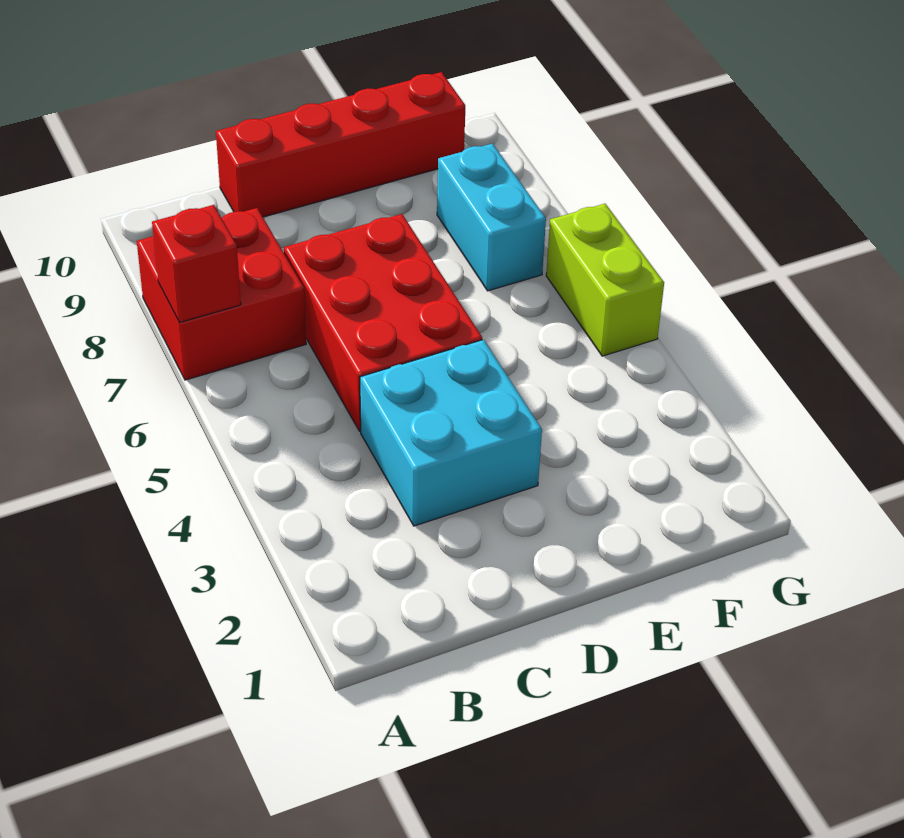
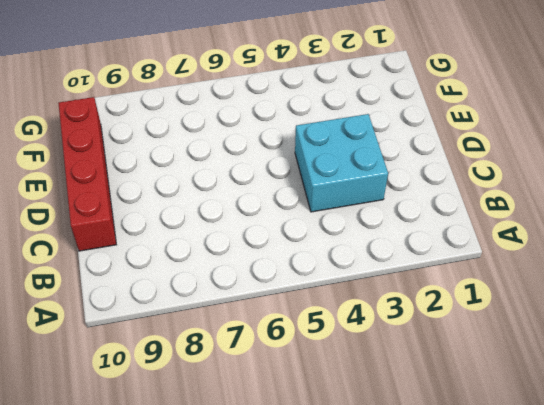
none -> red 2x2 brick [137,208,306,380]
none -> red 2x3 brick [284,214,482,431]

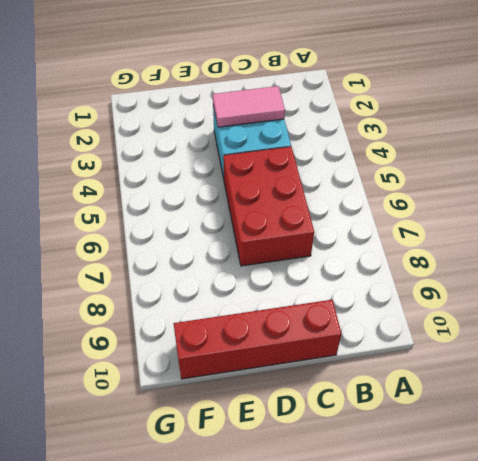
pink 1x2 tile [213,86,285,127] -> none
none -> red 2x2 brick [137,208,306,380]
none -> cyan 1x2 brick [437,144,546,291]

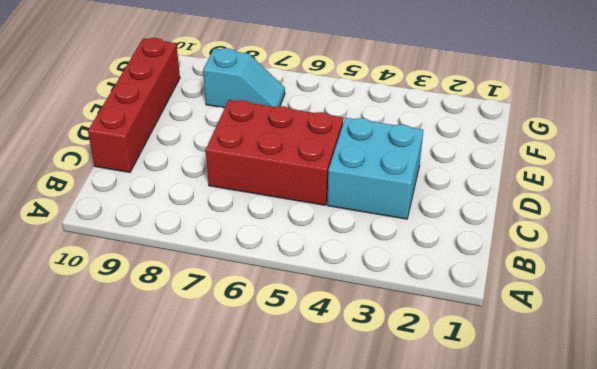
cyan 1x2 slope [203,48,285,108] -> cyan 1x2 brick [437,144,546,291]
none -> red 2x2 brick [137,208,306,380]
none -> lime 1x2 brick [546,204,664,356]

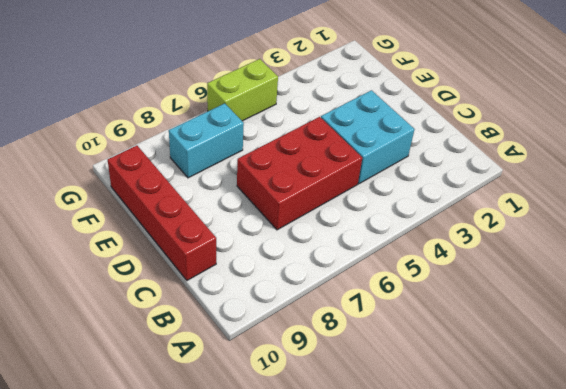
none -> red 2x2 brick [137,208,306,380]
none -> red 1x1 brick [152,205,241,323]

